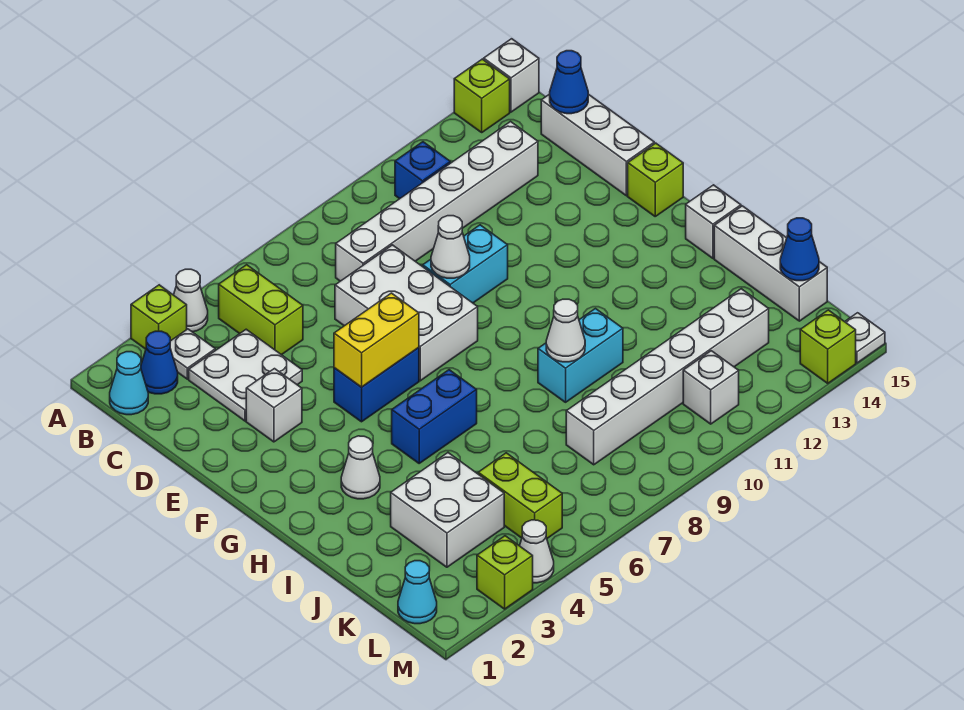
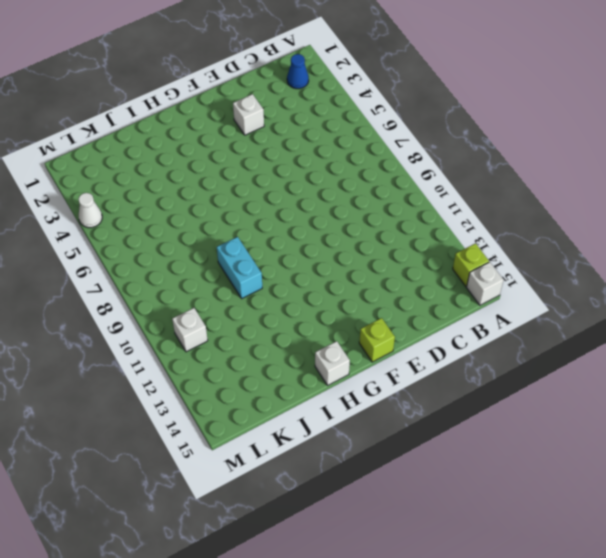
none -> lime 1x1 brick [131,285,187,349]
none -> white 1x1 cone [174,269,208,332]
none -> cyan 1x1 cone [110,352,148,415]
none -> white 1x1 plate [170,329,215,379]

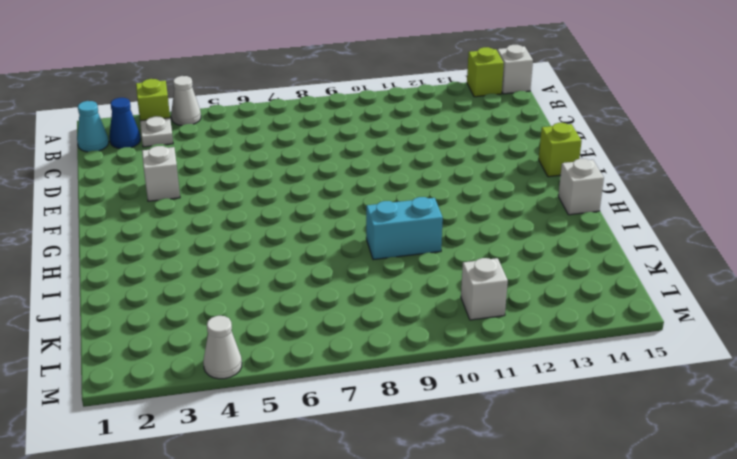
none -> lime 1x2 brick [219,265,303,355]
none -> blue 1x1 brick [395,142,450,199]
none -> white 2x2 plate [189,329,302,421]
none -> white 1x6 brick [336,122,538,281]

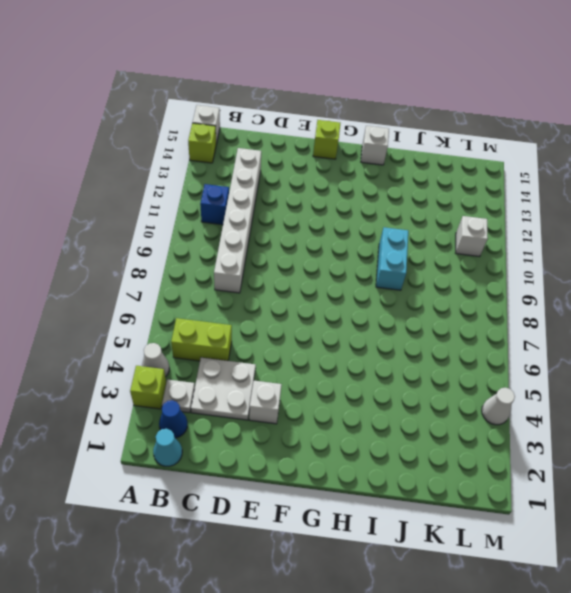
none -> white 1x3 brick [541,94,654,196]
none -> white 2x3 brick [335,245,478,381]
none -> cyan 1x2 brick [423,225,508,303]
none -> blue 1x2 brick [334,348,419,422]

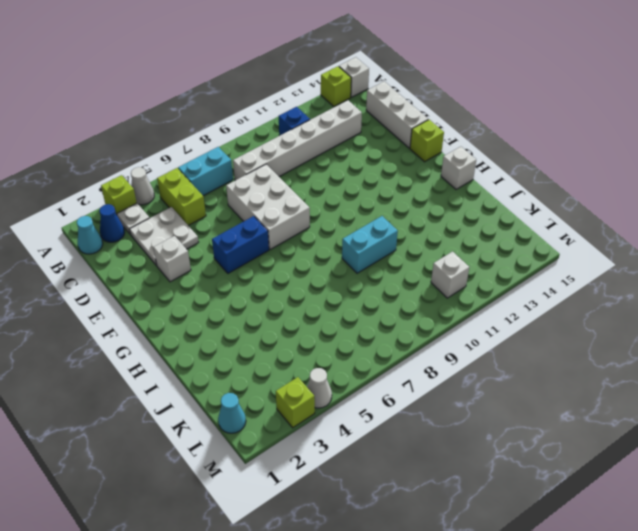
cyan 1x2 brick [178,147,233,196] -> cyan 1x2 brick moved to [423,225,508,303]
none -> white 1x1 cone [341,436,380,499]
none -> blue 1x2 brick [392,370,477,463]
none -> white 1x3 brick [714,206,827,321]
none -> white 2x2 brick [391,453,504,567]

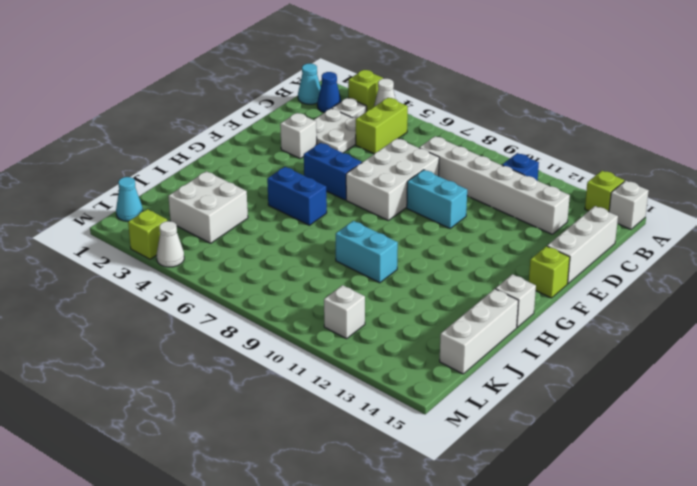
none -> white 1x1 cone [341,436,380,499]
none -> lime 1x2 brick [478,453,562,538]
none -> white 1x6 brick [566,289,769,465]
none -> lime 1x1 brick [800,310,856,383]

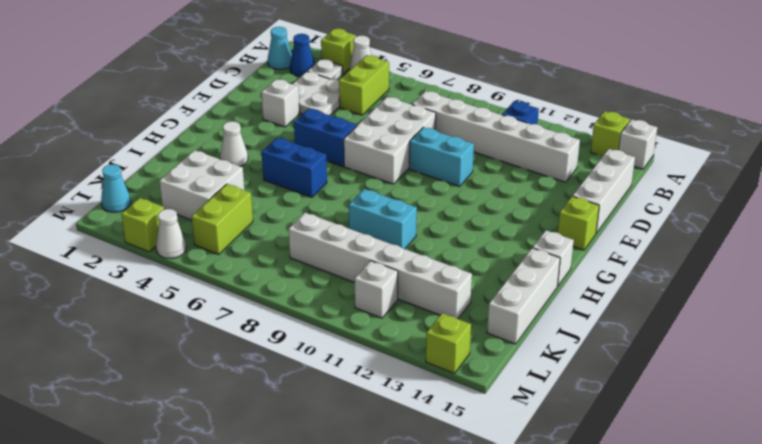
none -> white 1x1 plate [845,313,885,363]
none -> blue 1x1 cone [550,51,588,114]
none -> white 1x1 cone [431,216,470,278]
none -> yellow 1x2 brick [334,293,419,387]

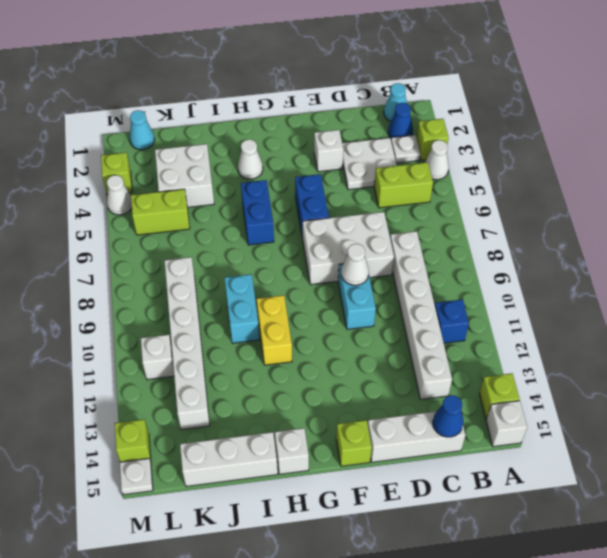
yellow 1x2 brick [257,295,292,365] -> yellow 1x2 brick moved to [334,293,419,387]
none -> white 1x1 cone [546,299,585,362]
none -> blue 1x1 cone [780,218,819,281]

